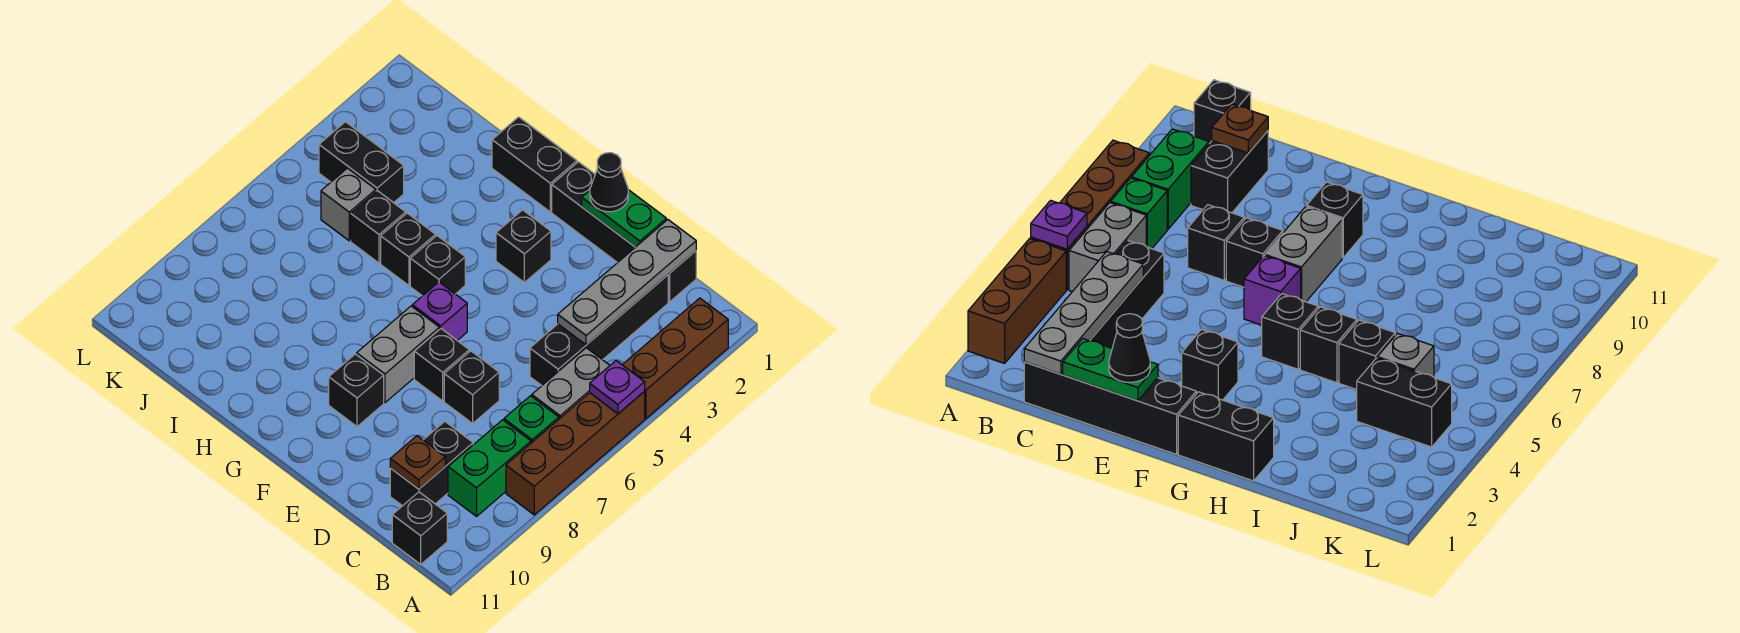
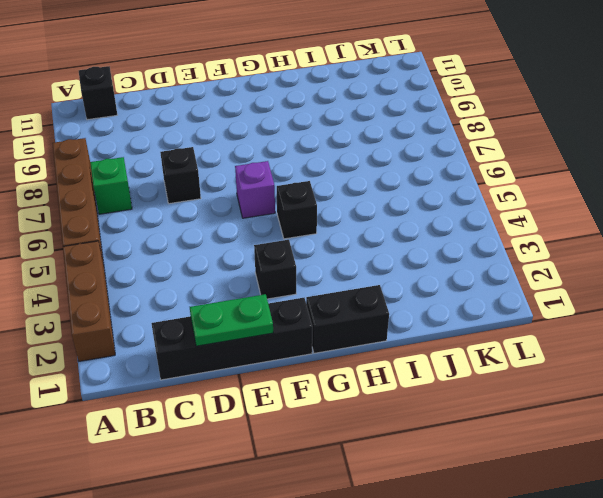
none -> grey 1x2 brick [532,348,610,419]
none -> green 1x2 brick [448,420,531,516]
none -> black 1x4 brick [530,275,668,386]

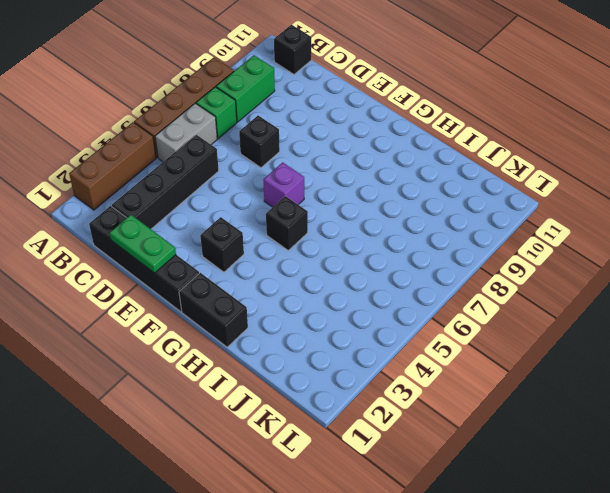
none -> black 1x2 brick [390,422,473,506]
none -> black 1x1 brick [414,329,469,401]
none -> grey 1x2 brick [357,306,439,403]

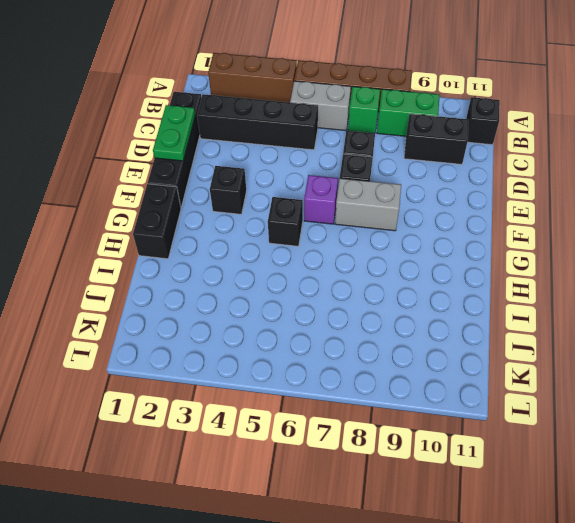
none -> black 1x1 brick [329,354,384,427]
none -> black 1x1 brick [381,213,436,286]
none -> black 1x1 brick [351,191,406,263]

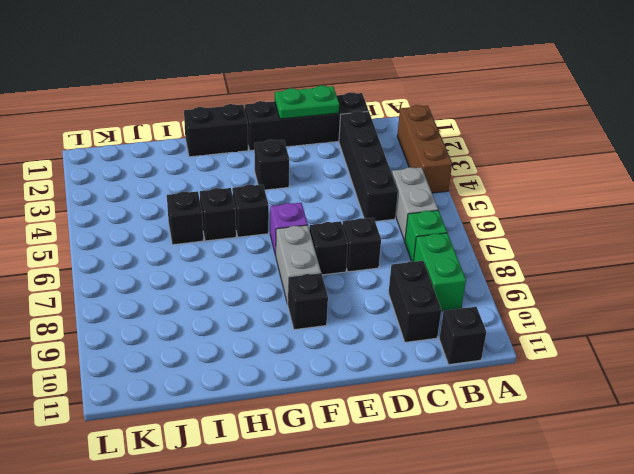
none -> brown 1x4 brick [506,392,645,515]
none -> black 1x2 brick [319,122,404,203]
none -> grey 1x1 brick [321,168,376,241]

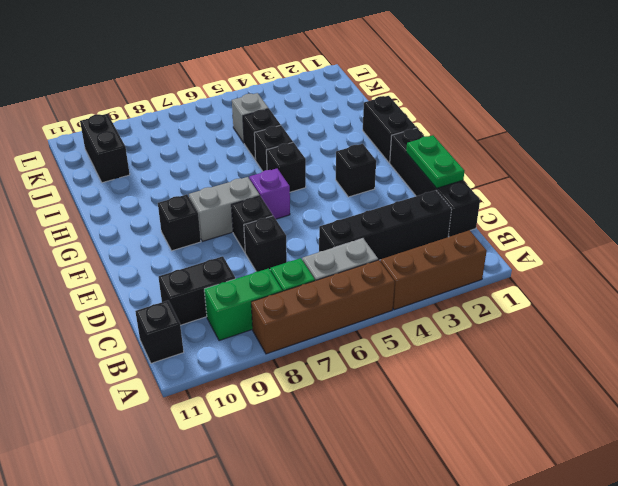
black 1x2 brick [80,114,130,183] -> black 1x2 brick moved to [319,122,404,203]
none -> purple 1x1 plate [590,361,645,414]
none -> grey 1x4 plate [558,220,696,345]
none -> brown 1x1 plate [390,436,445,489]

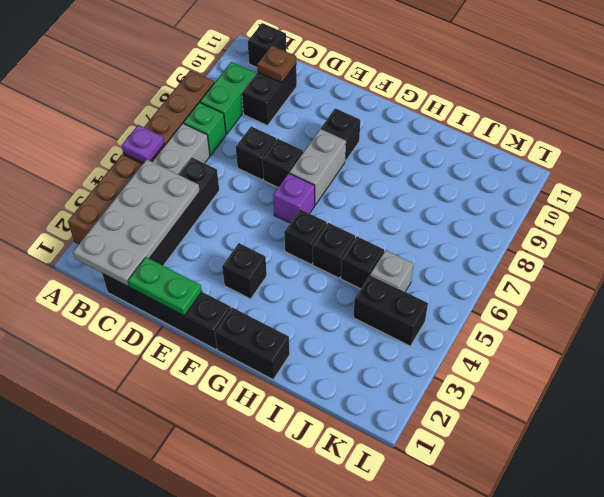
grey 2x4 plate [73,159,200,286] -> grey 1x4 plate [558,220,696,345]
none -> black 1x1 cone [590,153,628,212]

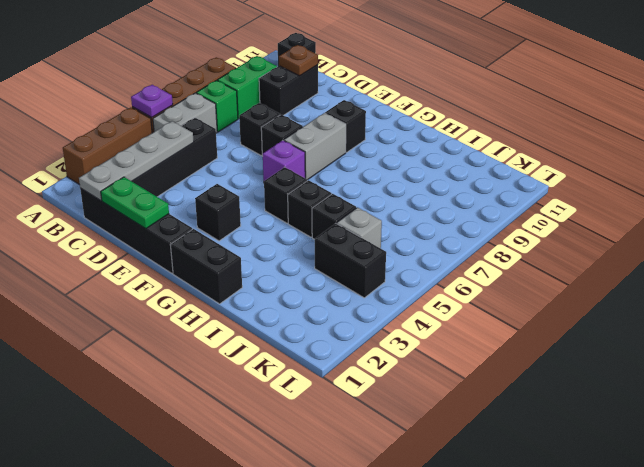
none -> black 1x1 cone [590,153,628,212]

